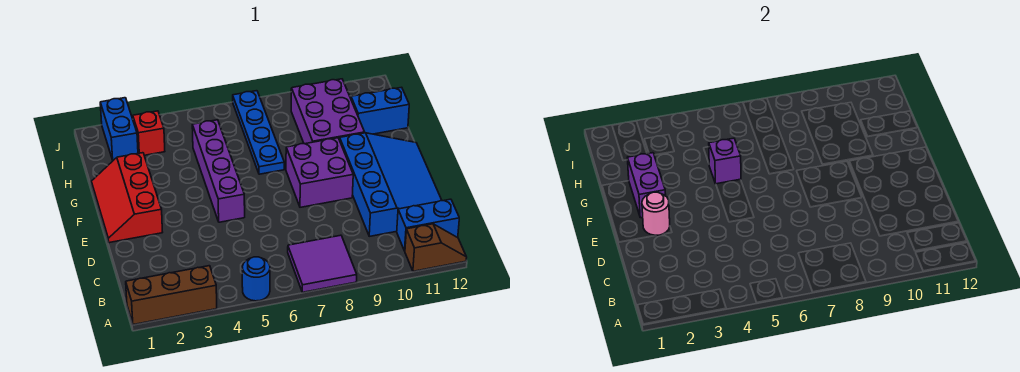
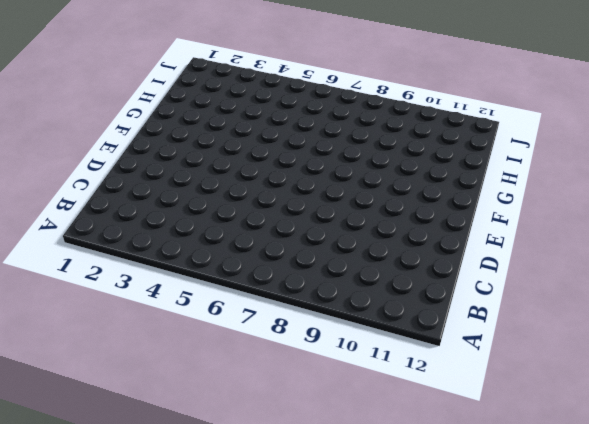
none -> brown 1x3 brick [126,266,217,325]
none -> blue 1x1 round brick [242,257,270,301]
none -> purple 2x2 tile [288,235,357,292]

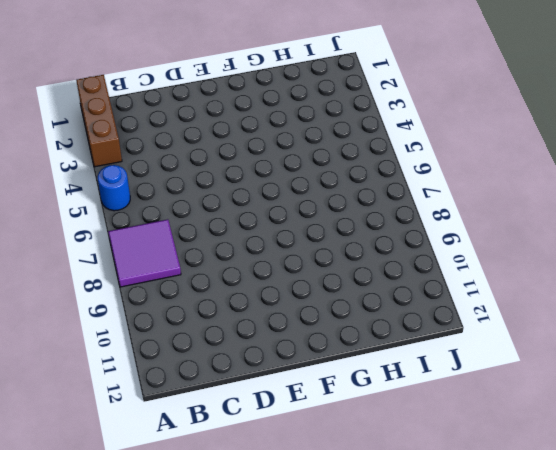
none -> brown 1x2 slope [405,224,467,271]
none -> blue 1x2 brick [397,199,459,251]
none -> blue 3x4 slope [340,133,442,236]

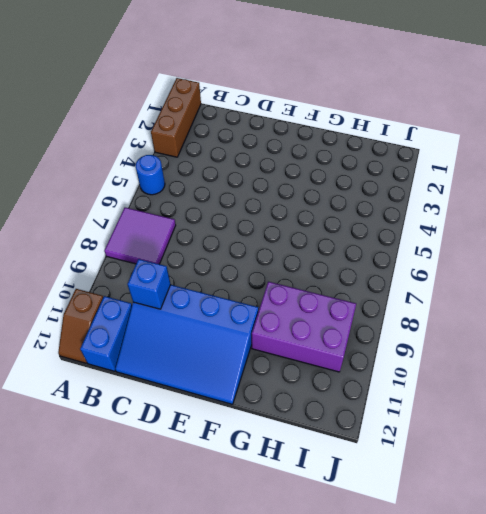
blue 1x1 brick [128,259,171,309] -> none
none -> red 2x3 slope [91,153,163,243]
none -> purple 1x4 brick [192,120,245,222]
none -> purple 2x2 brick [286,138,353,207]

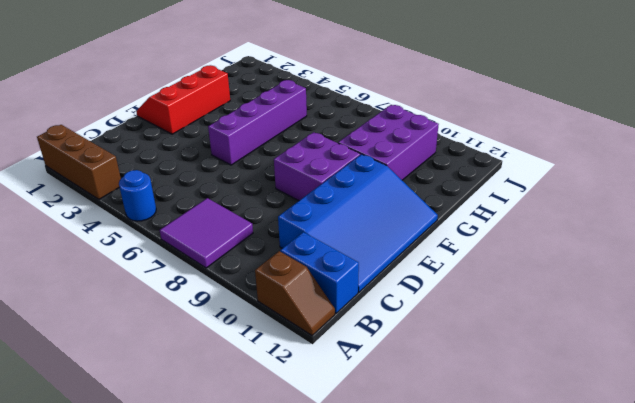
none -> blue 1x4 plate [233,91,284,174]
none -> blue 1x2 brick [351,87,409,134]
none -> blue 1x2 brick [100,98,138,160]

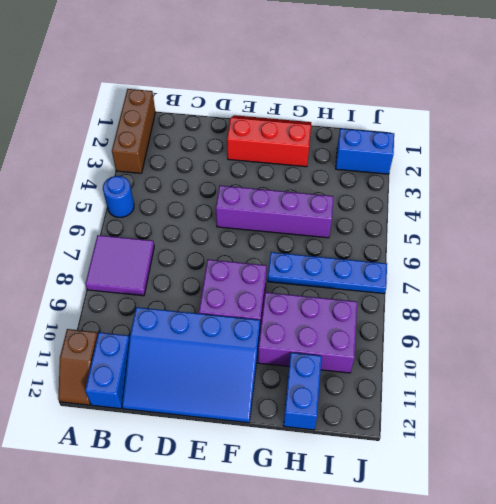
none -> red 1x1 brick [133,111,165,155]
none -> pink 1x1 round brick [642,192,670,235]
none -> purple 1x2 brick [627,153,666,218]

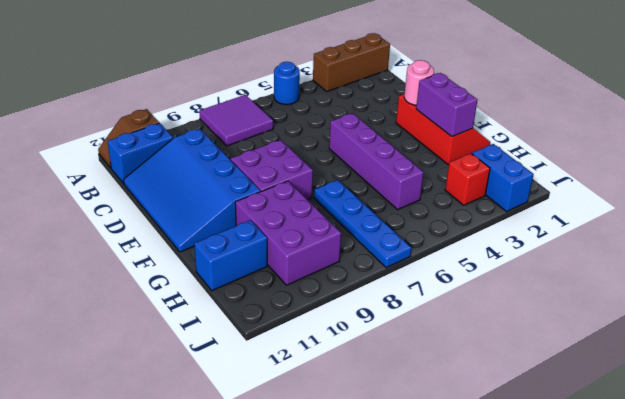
none -> purple 1x1 brick [709,138,741,184]

